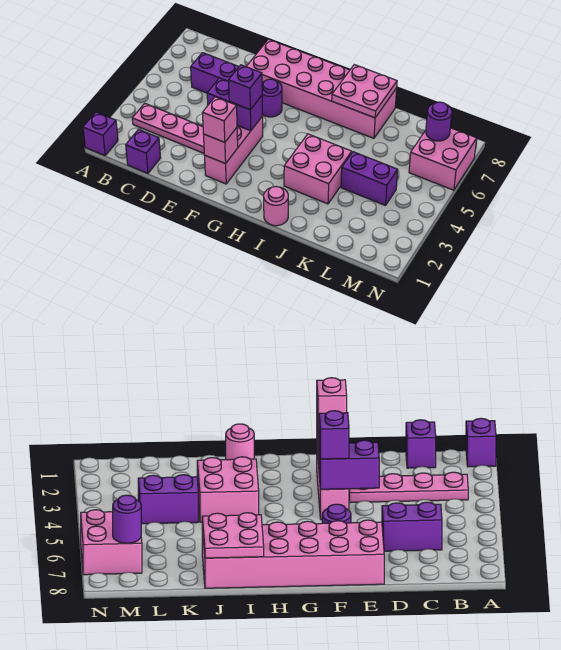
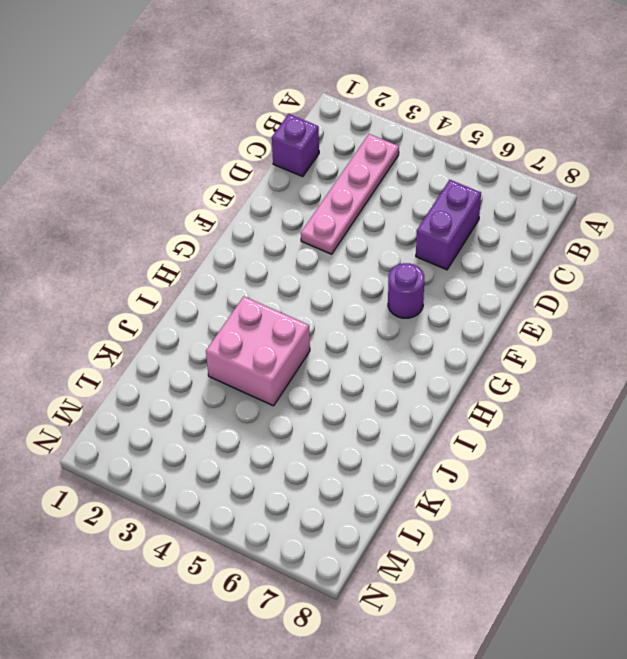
none -> purple 1x1 brick [83,112,118,156]
none -> pink 2x6 brick [246,39,397,138]
none -> pink 1x3 brick [205,117,263,184]

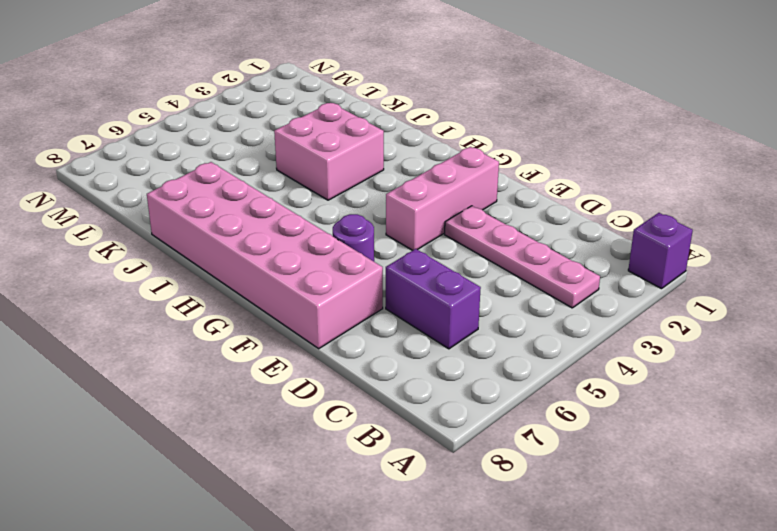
none -> purple 1x1 brick [126,129,161,173]
none -> pink 1x1 round brick [264,187,288,226]
none -> purple 1x2 brick [341,152,398,206]

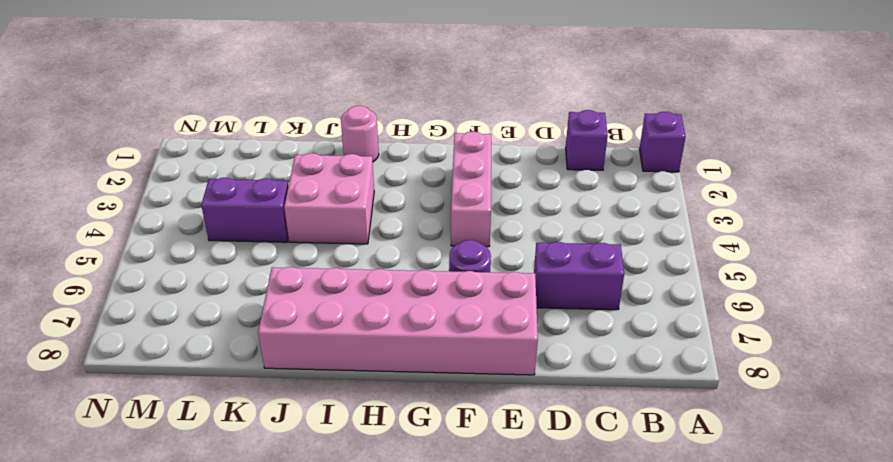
none -> pink 1x4 plate [132,104,204,153]
none -> pink 2x2 brick [409,128,477,190]
none -> purple 1x2 brick [207,78,262,131]

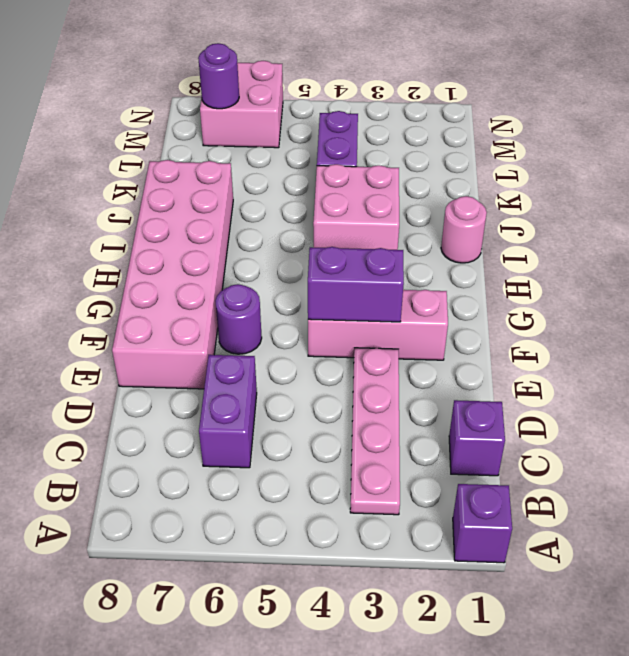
purple 1x2 brick [308,247,404,322] -> purple 1x2 brick turned to [207,78,262,131]
none -> pink 1x1 brick [203,128,238,164]
none -> pink 2x2 plate [332,65,397,118]
none -> pink 1x1 brick [202,97,237,142]

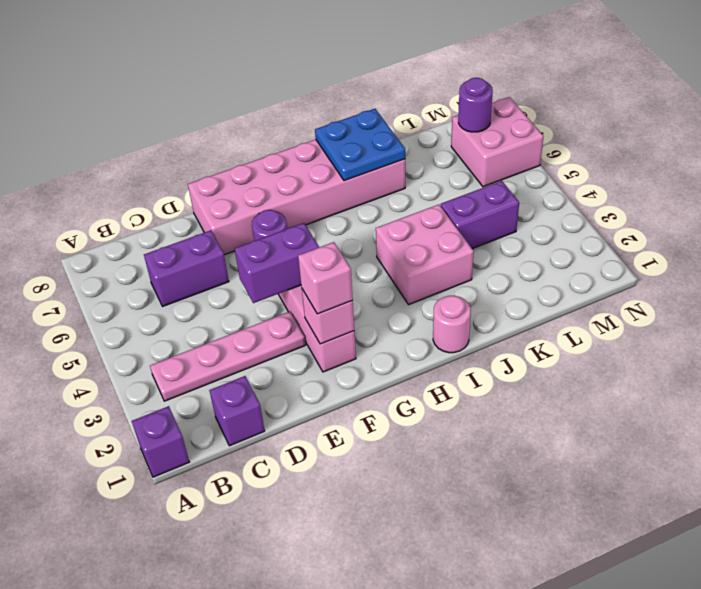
blue 2x2 plate [315,109,405,181] -> pink 2x2 plate [332,65,397,118]
none -> purple 1x1 brick [228,65,262,110]

